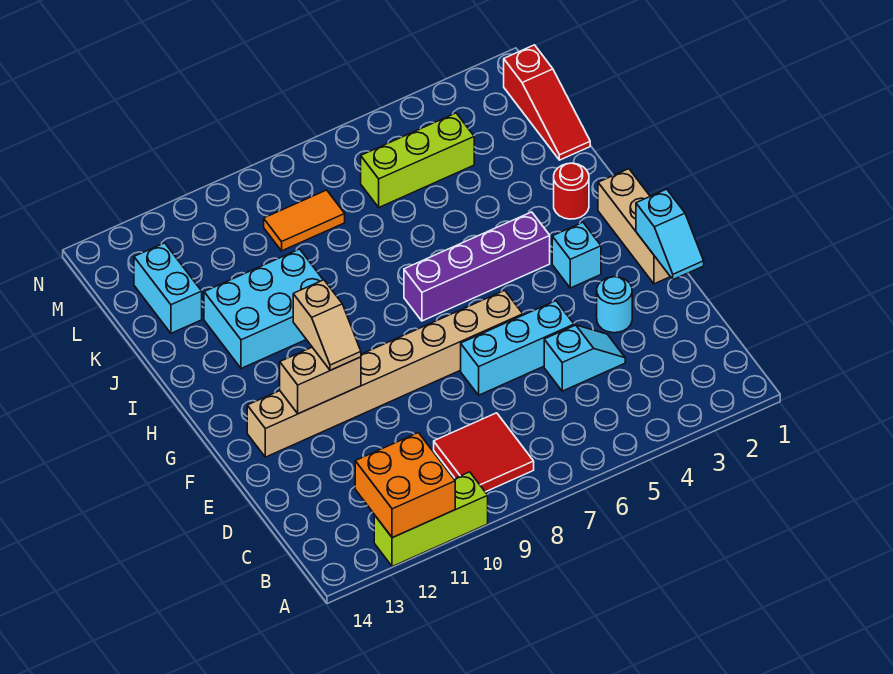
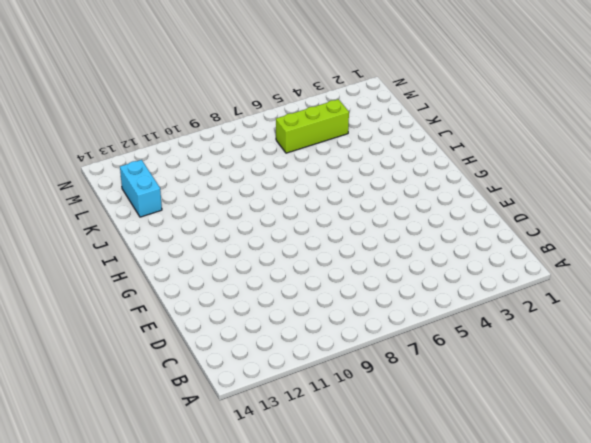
none -> lime 1x3 brick [374,472,488,567]
none -> red 2x2 tile [434,413,534,492]
none -> cyan 1x2 slope [544,325,625,391]

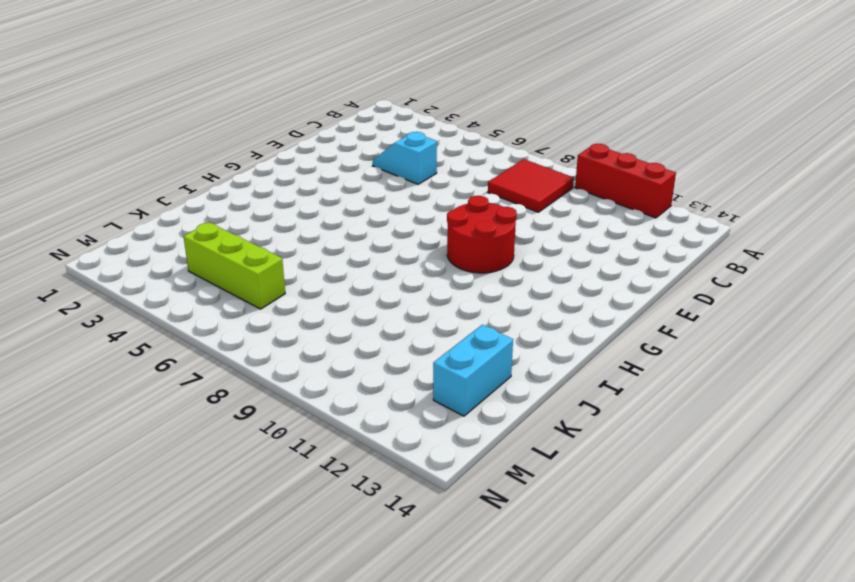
red 1x3 brick [575,144,676,218] -> lime 1x3 brick [374,472,488,567]
red 2x2 round brick [447,196,517,273] -> tan 1x8 brick [247,290,523,457]
none -> cyan 1x1 round brick [597,277,632,333]
none -> cyan 1x3 brick [461,301,574,395]
none -> tan 1x3 brick [598,169,670,284]

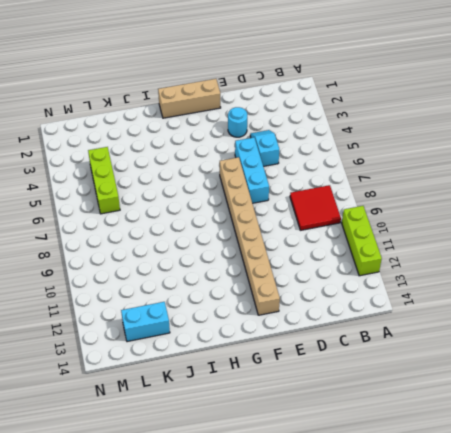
none -> cyan 1x1 brick [552,222,601,288]
none -> purple 1x4 brick [404,212,550,321]
none -> red 1x1 round brick [554,163,589,219]

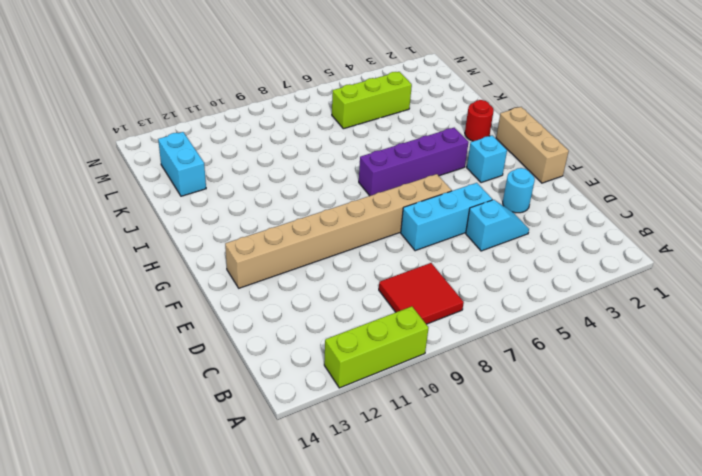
none -> cyan 2x3 brick [204,249,323,368]
none -> red 1x3 slope [504,45,590,160]
none -> orange 1x2 tile [264,190,345,251]

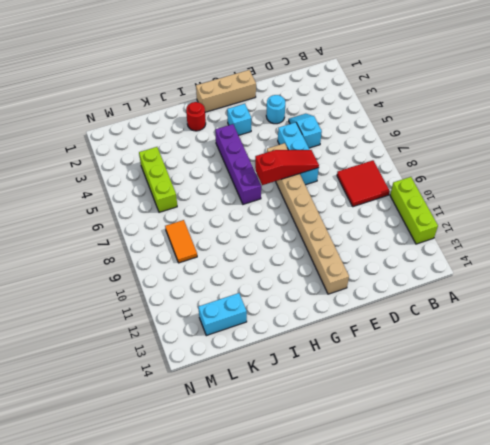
red 1x3 slope [255,150,319,185] -> red 1x3 slope moved to [504,45,590,160]
none -> cyan 2x3 brick [204,249,323,368]
none -> orange 2x2 brick [355,433,455,538]
none -> cyan 1x2 slope [636,189,704,280]

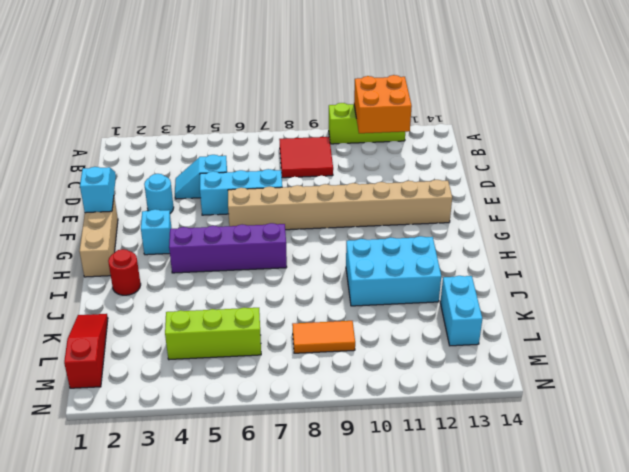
none -> tan 1x2 brick [280,347,361,414]
none -> tan 1x2 slope [293,280,361,370]

